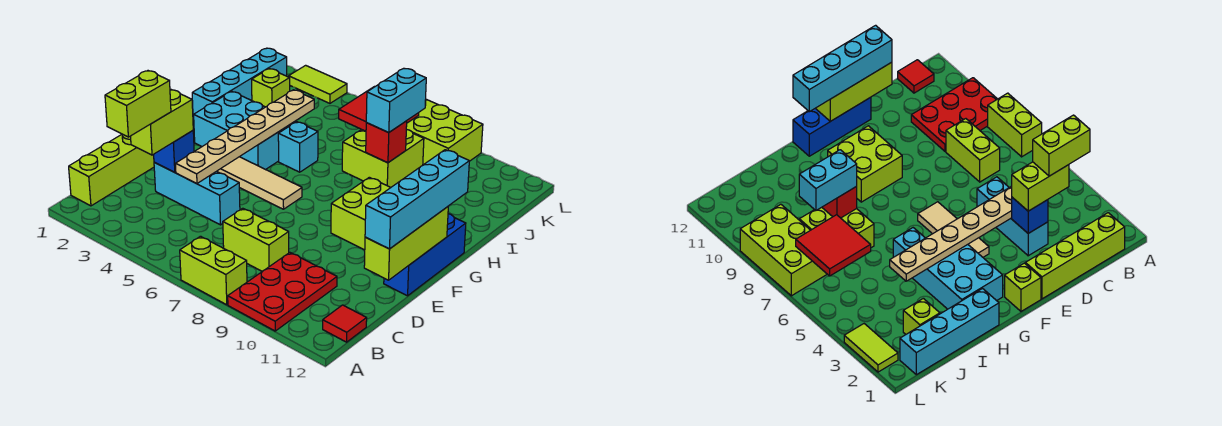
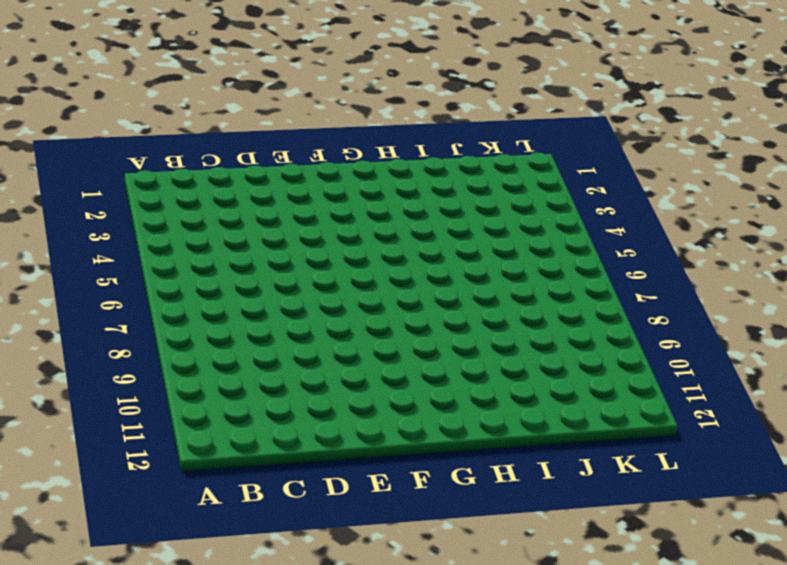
none -> lime 1x2 brick [180,236,247,305]
none -> red 2x3 plate [228,253,337,331]
none -> lime 1x4 brick [69,134,154,206]

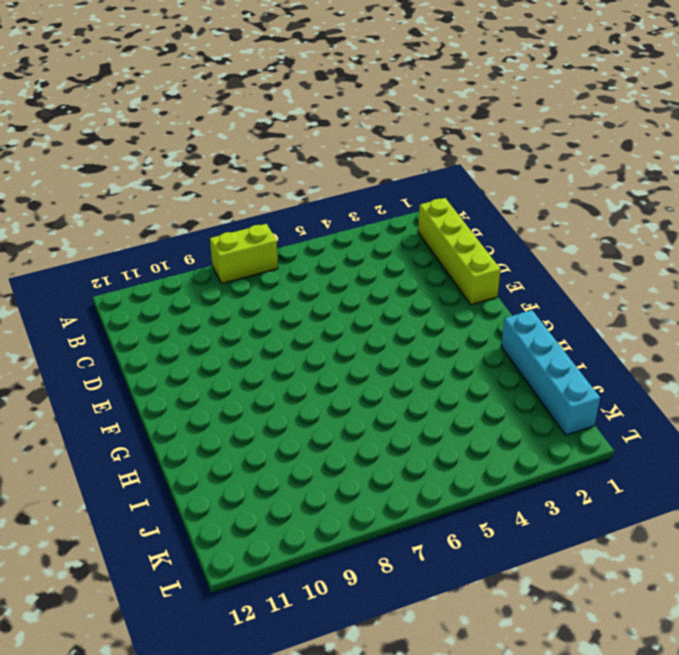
none -> red 2x3 plate [228,253,337,331]
none -> red 1x1 tile [323,305,367,342]
none -> lime 1x2 brick [223,208,289,271]

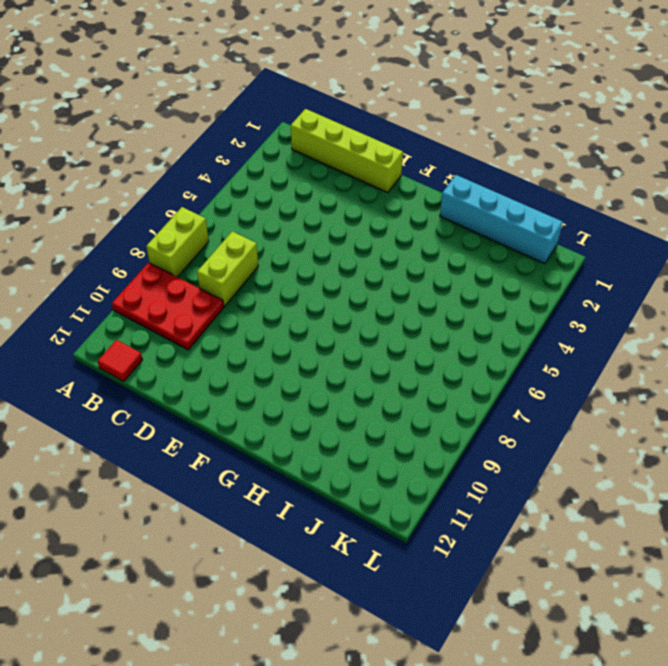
none -> cyan 1x3 brick [154,162,240,225]
none -> blue 1x3 brick [384,214,466,296]
none -> lime 1x1 brick [1005,263,1041,311]

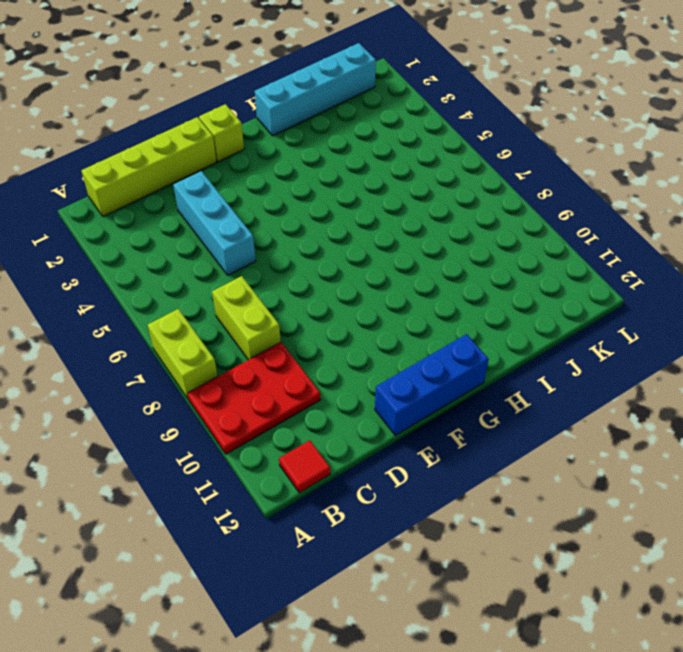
none -> tan 1x3 tile [218,157,302,209]
none -> lime 2x2 brick [331,177,391,250]
none -> cyan 2x3 brick [194,91,296,170]

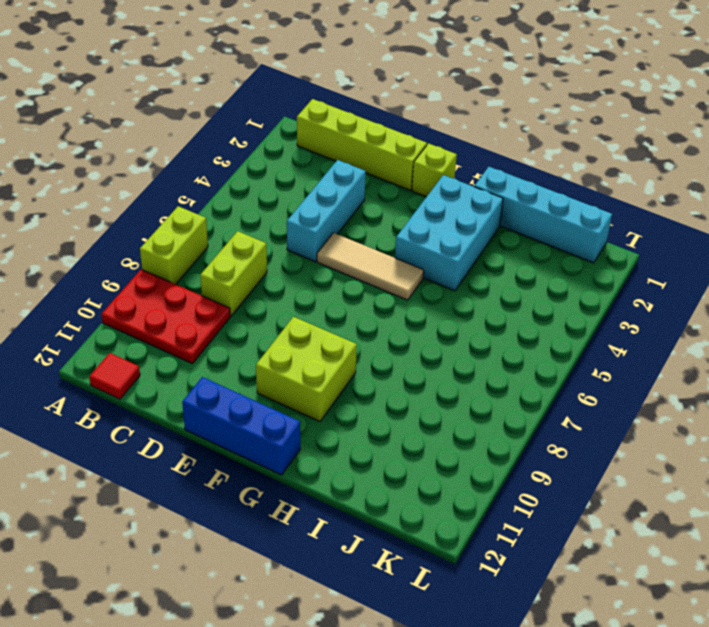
tan 1x3 tile [317,233,424,300] -> tan 1x3 tile turned to [218,157,302,209]
none -> cyan 1x1 brick [278,122,318,172]
none -> lime 2x2 brick [342,129,424,187]
none -> lime 1x1 brick [252,69,290,107]

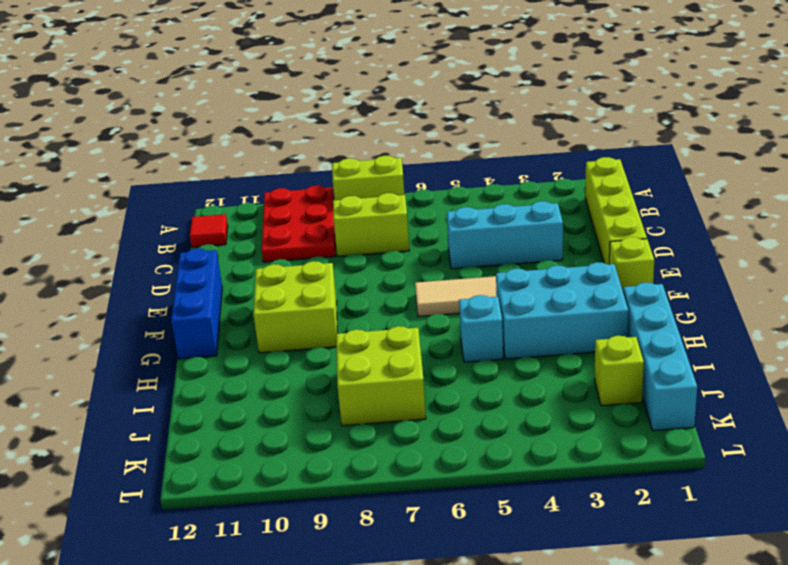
none -> lime 2x3 brick [406,99,483,165]
none -> lime 1x2 tile [289,65,347,103]
none -> blue 1x1 brick [154,131,194,172]

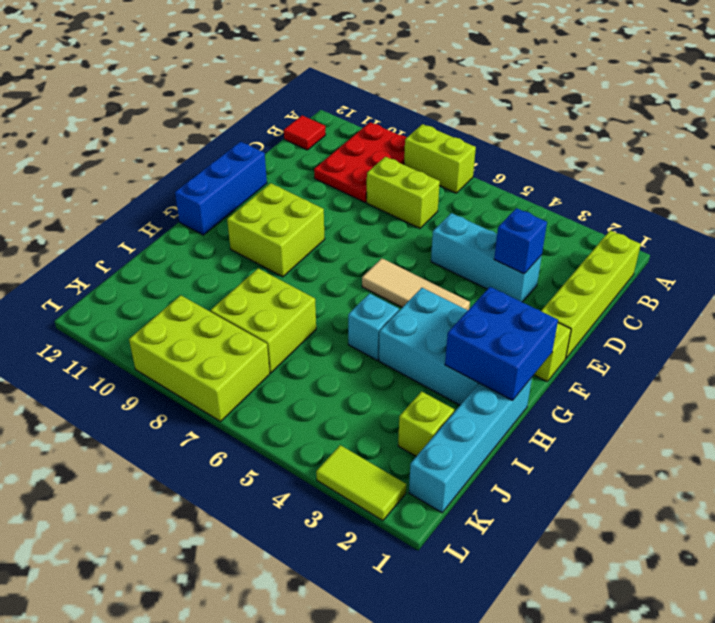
blue 2x2 brick [445,287,558,400] -> none
none -> tan 1x6 plate [175,90,314,184]
none -> lime 1x3 brick [364,207,448,280]
none -> red 1x1 brick [366,121,407,163]

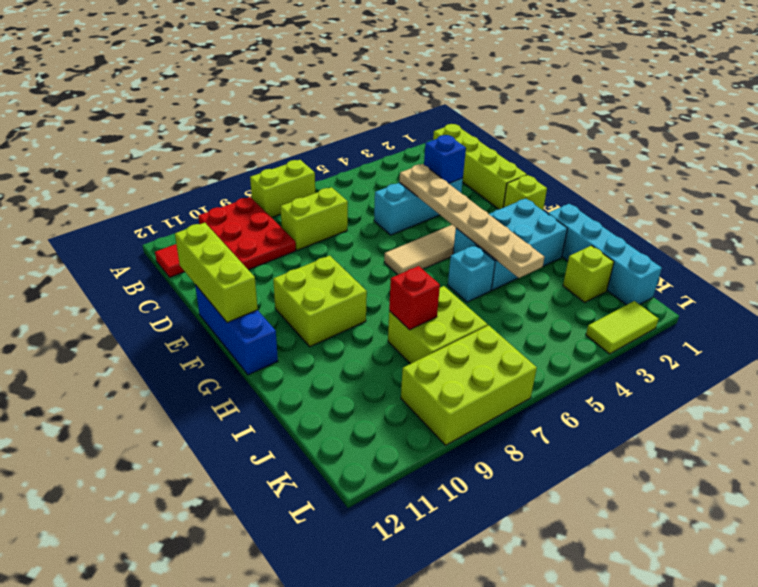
none -> red 2x2 tile [339,86,419,131]
none -> lime 1x2 brick [131,90,193,155]
none -> cyan 1x4 brick [365,150,469,249]

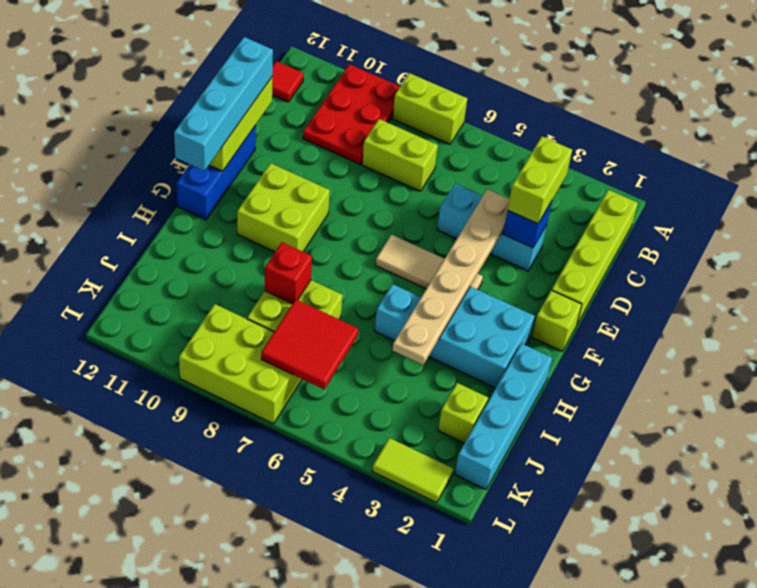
none -> cyan 1x2 brick [366,69,426,133]
none -> lime 1x2 brick [105,71,171,137]

